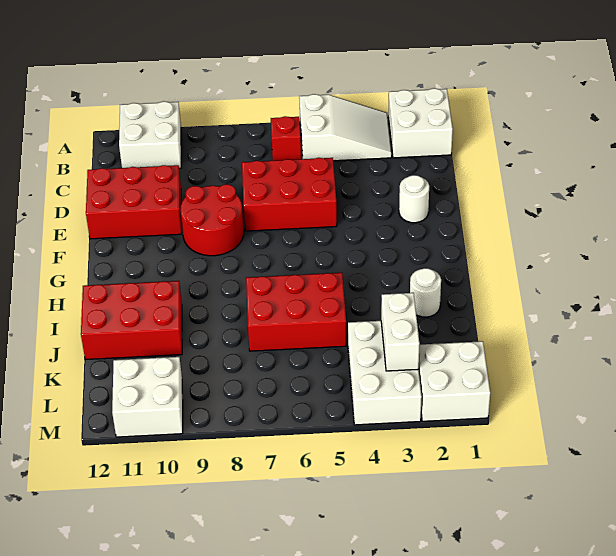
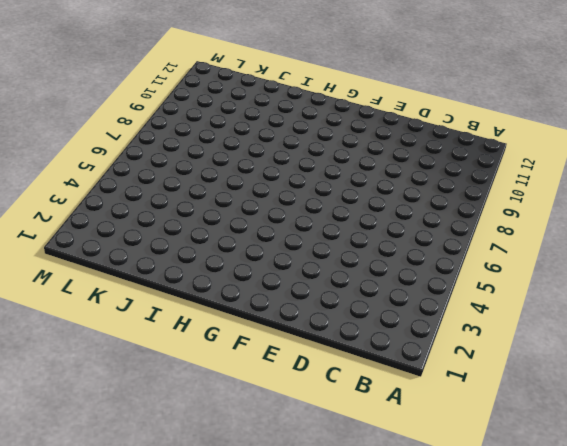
none -> white 2x2 brick [388,88,453,158]
none -> white 2x3 slope [299,94,392,161]
none -> white 2x2 brick [119,101,181,168]

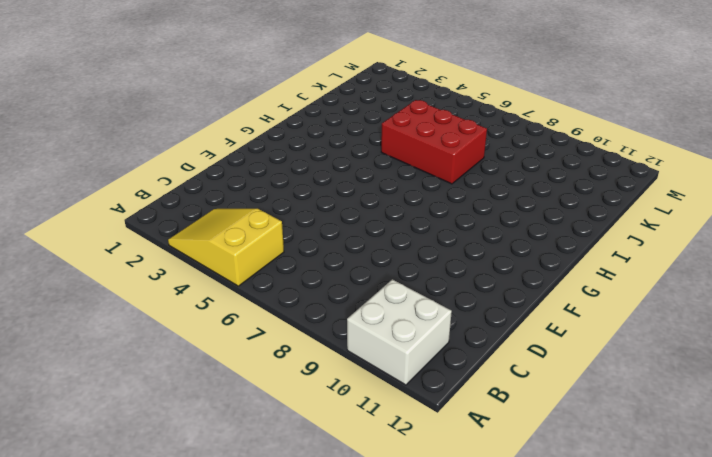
yellow 2x3 slope [168,209,284,286] -> white 2x3 slope [299,94,392,161]
none -> white 2x2 brick [388,88,453,158]
none -> red 1x1 brick [271,116,301,161]
none -> red 2x3 brick [242,158,337,231]

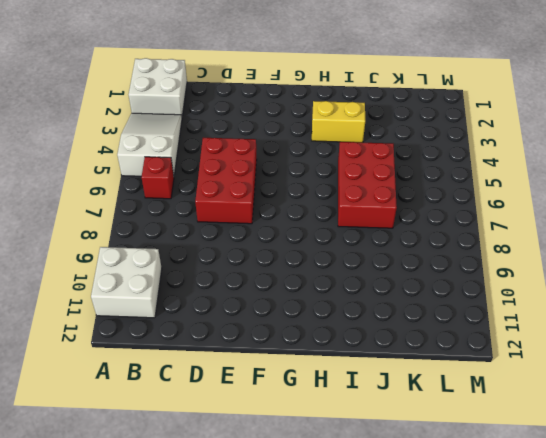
yellow 1x2 brick [312,101,365,143] -> none
none -> red 2x3 brick [86,165,182,239]
none -> white 1x1 round brick [399,175,429,223]
none -> red 2x2 round brick [180,184,244,256]

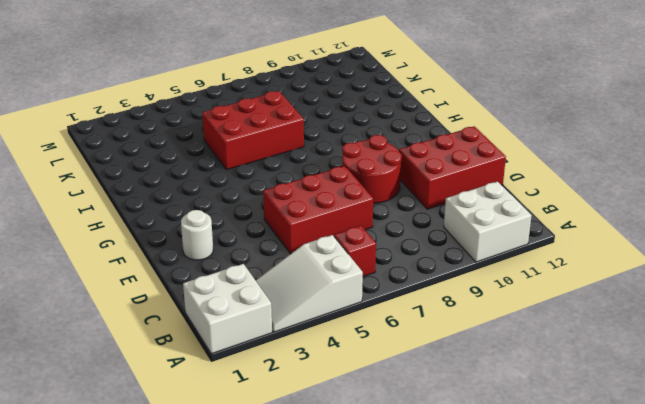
none -> white 1x1 round brick [410,268,441,317]
none -> red 2x3 brick [81,281,182,360]
none -> white 2x3 brick [348,321,422,425]

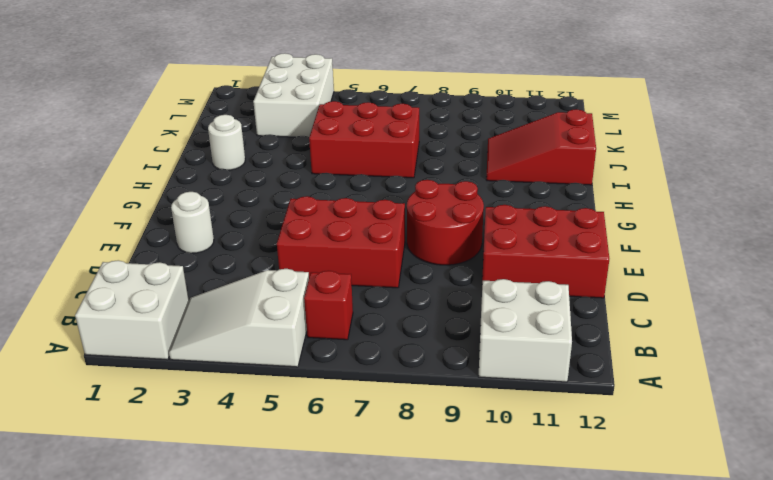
red 2x3 slope [486,109,596,185] -> red 2x3 brick [81,281,182,360]
none -> white 2x2 brick [419,341,490,421]
none -> white 2x2 brick [112,357,183,437]
none -> white 1x2 brick [381,293,420,371]

